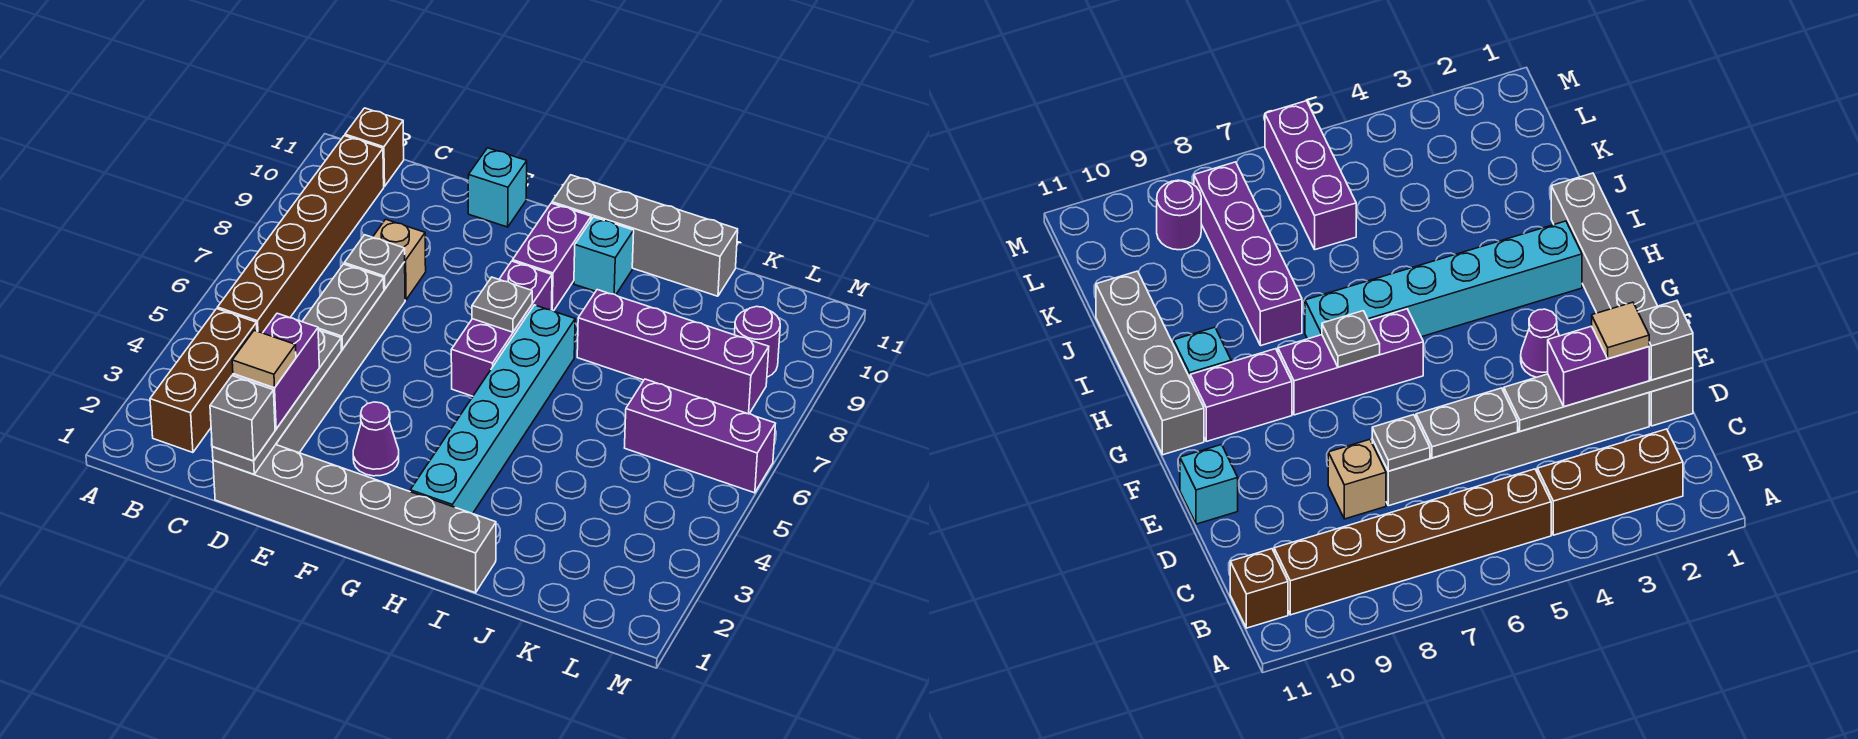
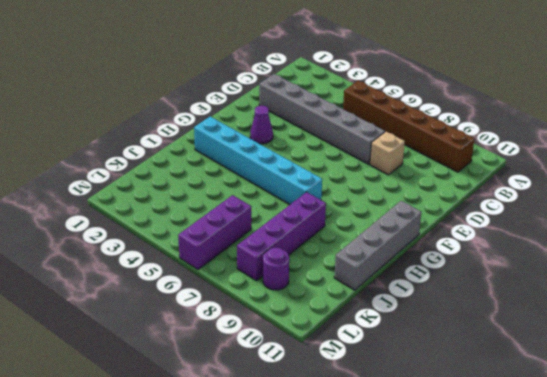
none -> brown 1x3 brick [150,309,257,453]
none -> brown 1x1 brick [345,108,404,187]
none -> grey 1x6 brick [213,445,496,593]

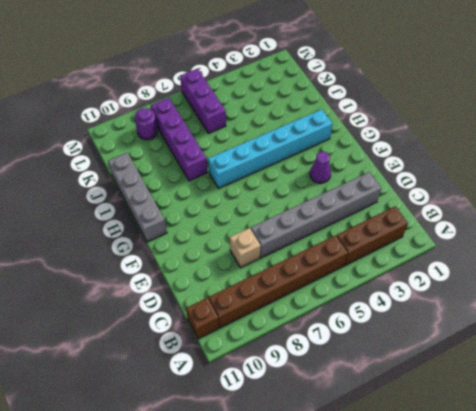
none -> grey 1x6 brick [213,445,496,593]
none -> cyan 1x1 brick [468,148,527,227]
none -> purple 1x3 brick [451,261,552,396]

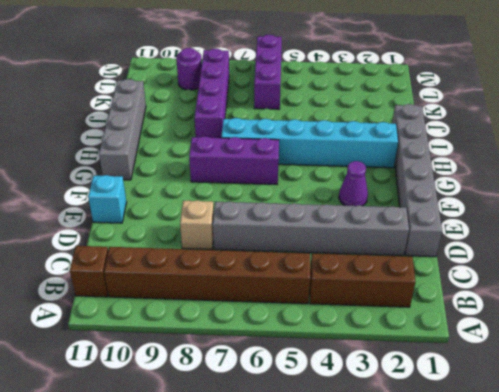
none -> purple 1x2 brick [513,203,591,311]
none -> cyan 1x1 brick [574,217,634,295]
none -> grey 1x4 plate [212,330,341,474]

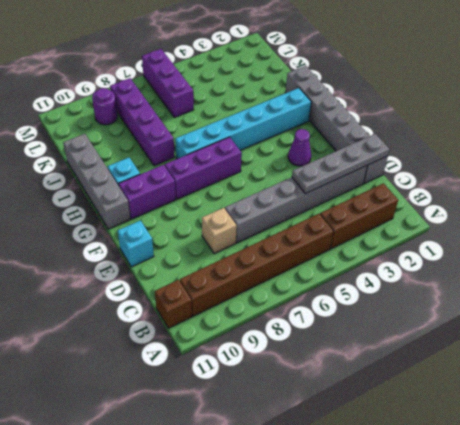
none -> grey 1x2 plate [302,264,384,349]
none -> grey 1x1 plate [344,235,405,289]
none -> grey 1x1 plate [472,277,532,332]

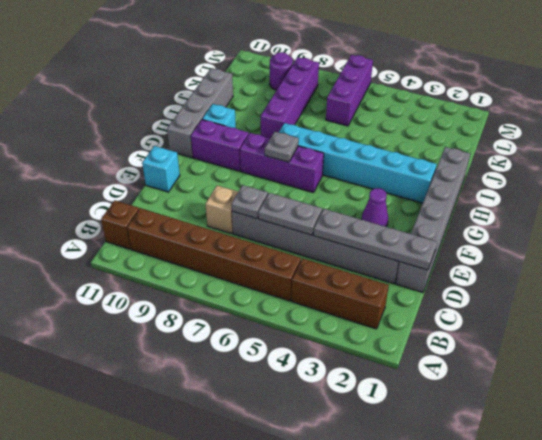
none -> grey 1x1 brick [210,376,275,461]
none -> purple 1x2 brick [233,313,319,429]
none -> tan 1x1 tile [232,330,296,388]

